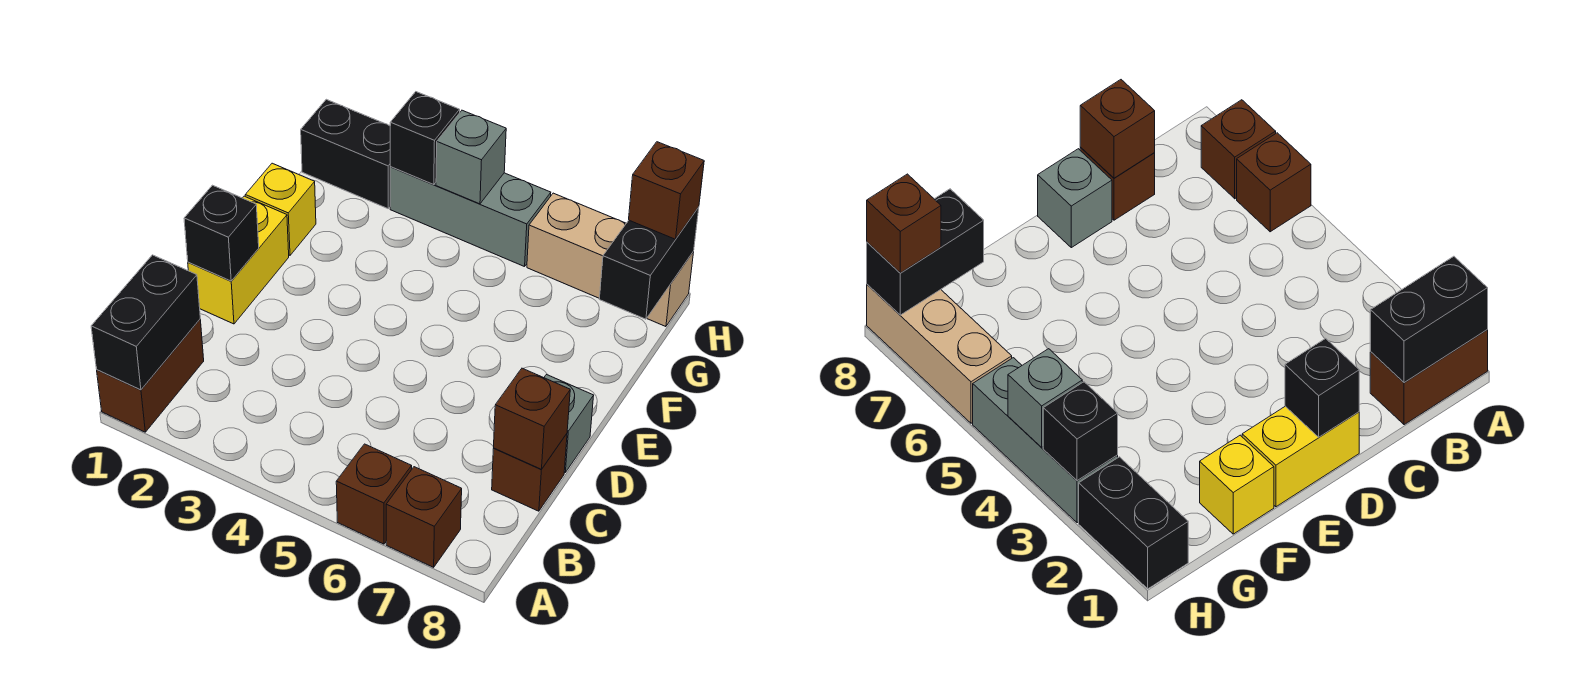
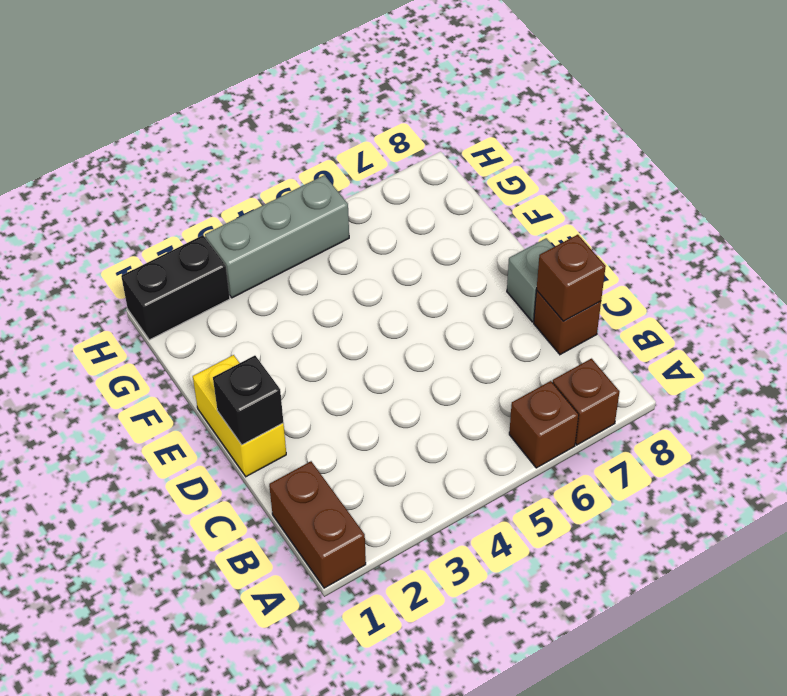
none -> yellow 1x1 brick [245,163,316,255]
none -> tan 1x3 brick [527,193,694,327]
none -> black 1x2 brick [91,255,200,390]

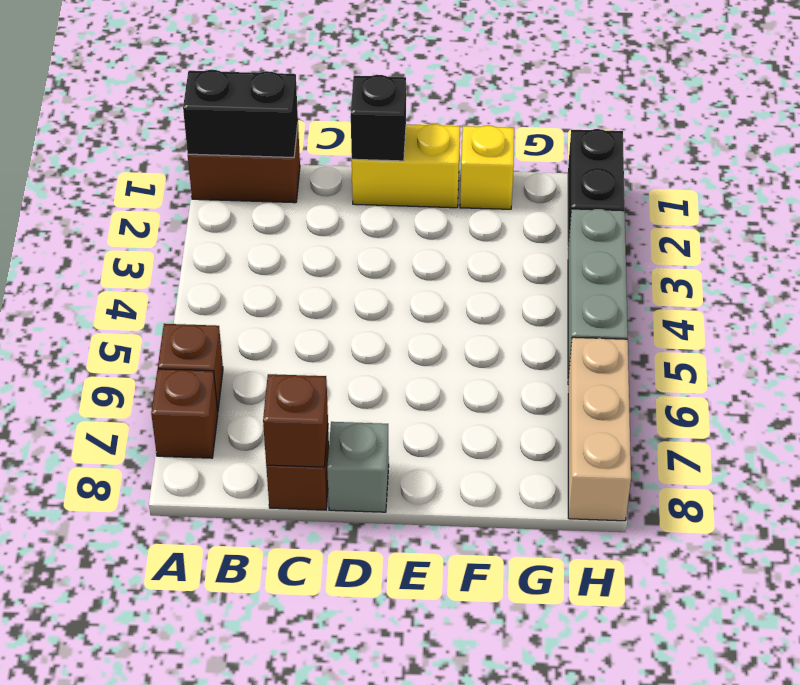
none -> black 1x2 brick [599,207,699,319]
none -> black 1x1 brick [390,92,460,185]
none -> grey 1x1 brick [436,110,506,204]

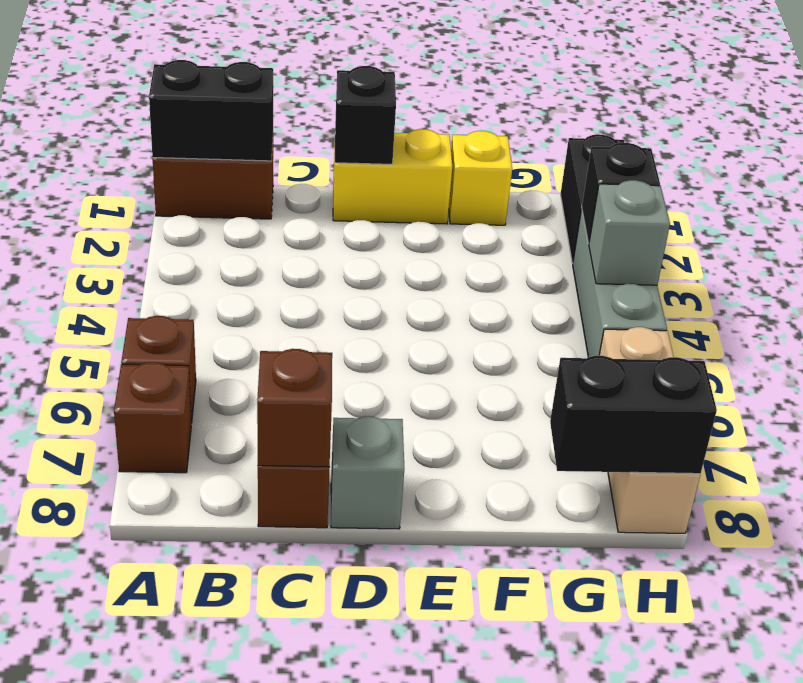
none -> brown 1x1 brick [629,142,704,239]

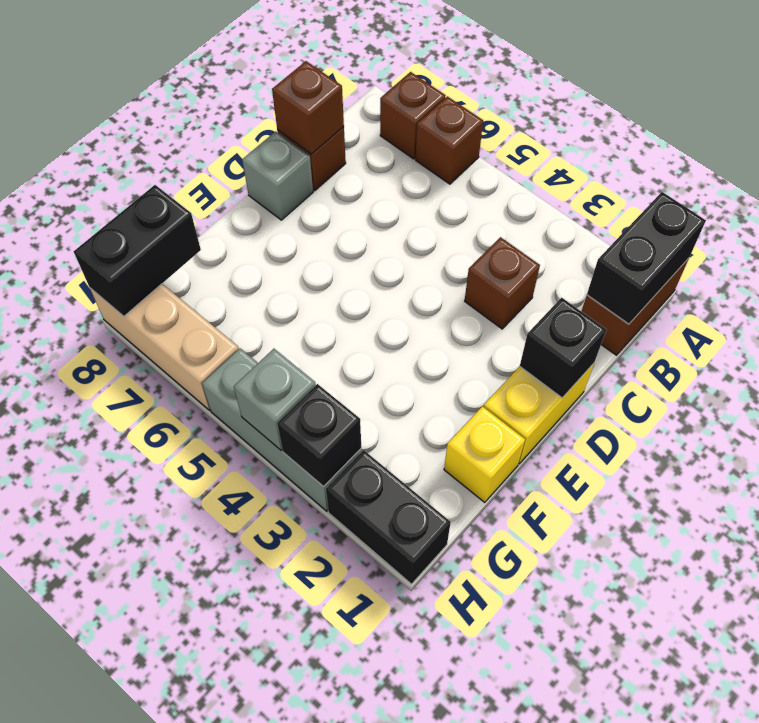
brown 1x1 brick [465,237,540,329] -> brown 1x1 brick moved to [629,142,704,239]

